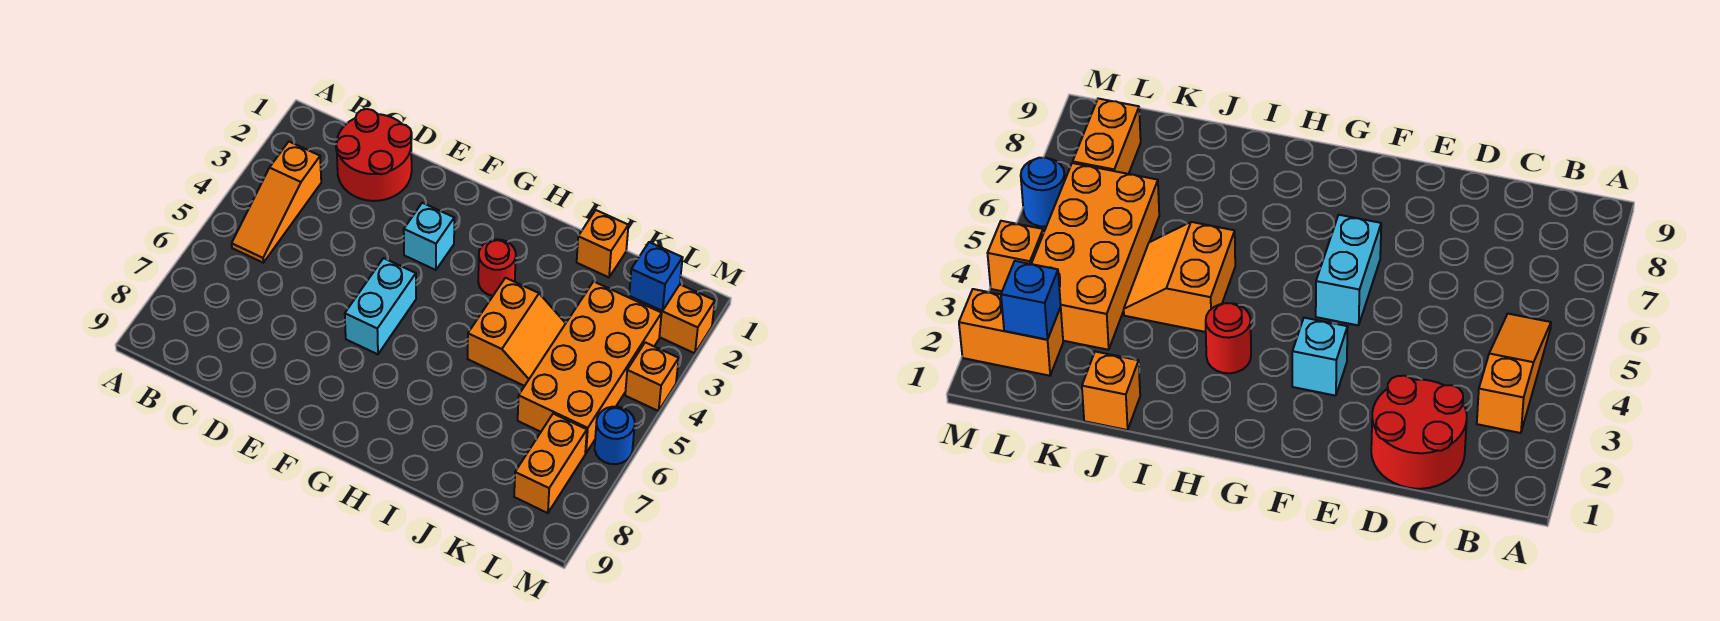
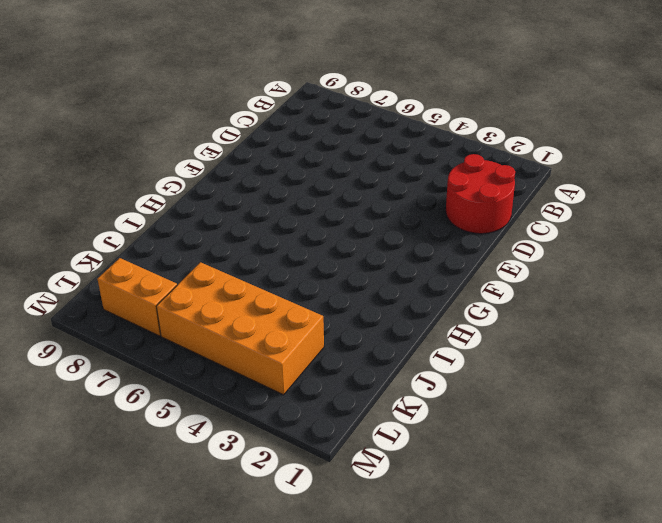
none -> orange 1x3 slope [232,142,321,263]
none -> cyan 1x1 brick [404,203,454,270]
none -> cyan 1x2 brick [345,258,416,354]

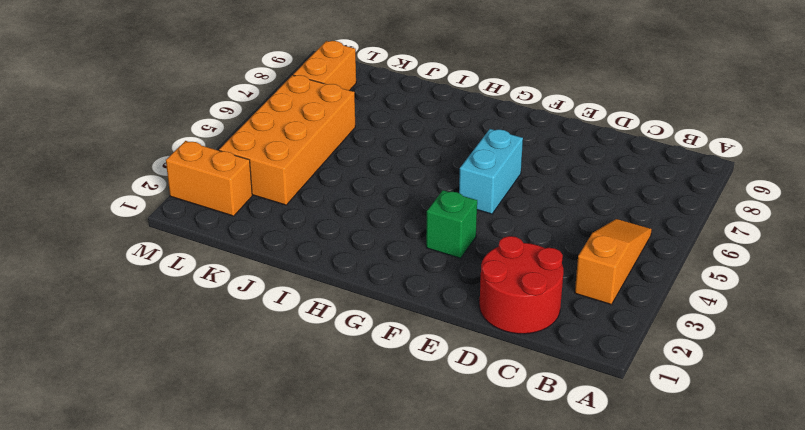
green 1x1 brick [426,190,477,258] -> cyan 1x1 brick [404,203,454,270]
none -> red 1x1 round brick [478,239,516,296]
none -> orange 2x2 slope [468,278,566,386]
none -> orange 1x1 brick [577,210,628,277]

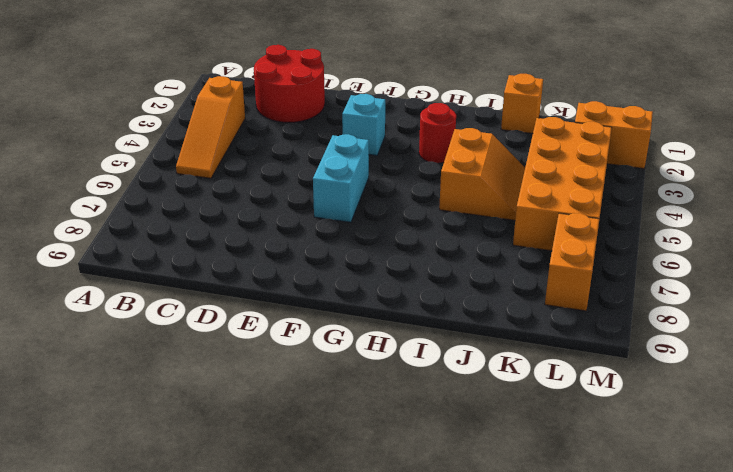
none -> orange 1x1 brick [625,342,679,411]
none -> blue 1x1 round brick [595,407,635,464]
none -> blue 1x1 brick [629,242,683,311]

